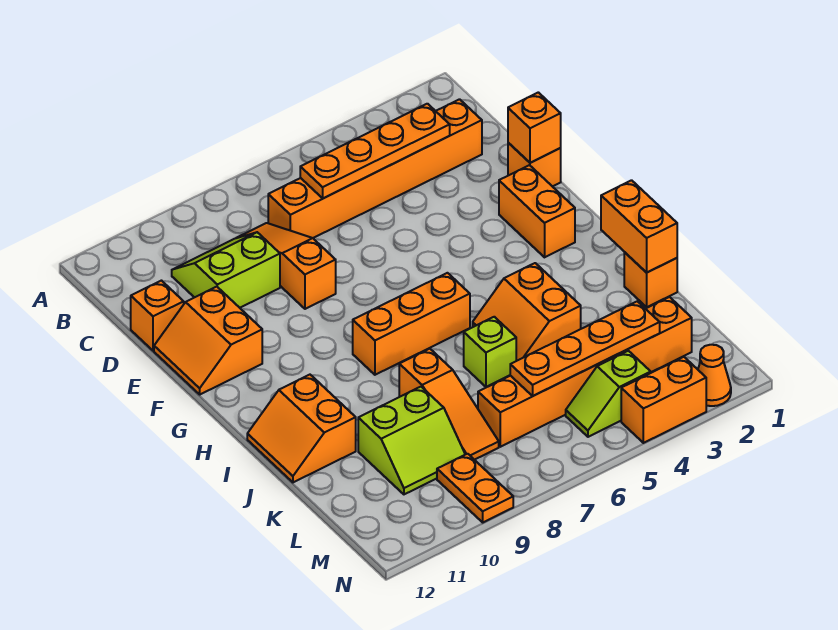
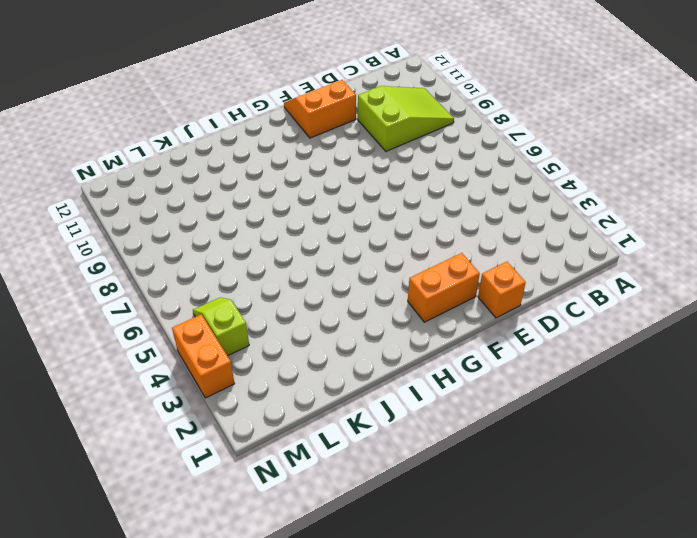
lime 2x3 slope [358,86,454,151] -> lime 2x2 slope [172,232,280,308]
none -> orange 1x6 brick [268,99,482,238]
none -> orange 1x3 slope [237,223,336,309]
none -> orange 1x1 brick [131,281,184,351]

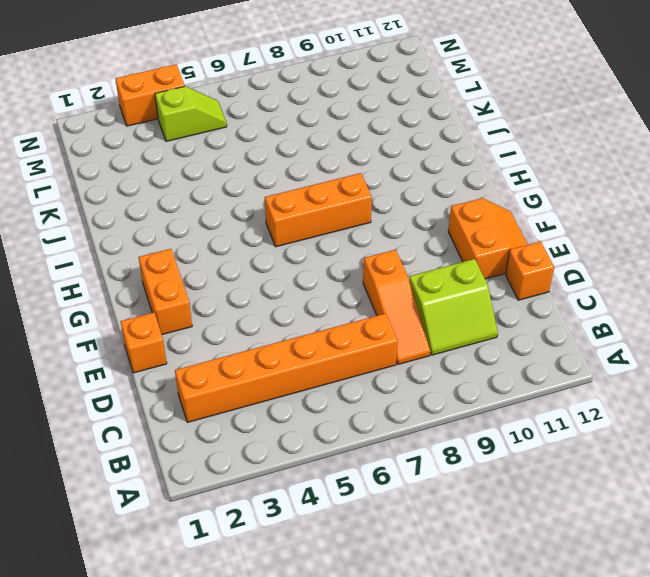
none -> orange 2x2 slope [473,263,581,361]
none -> orange 2x2 slope [247,375,356,482]
none -> orange 1x1 brick [624,252,677,307]

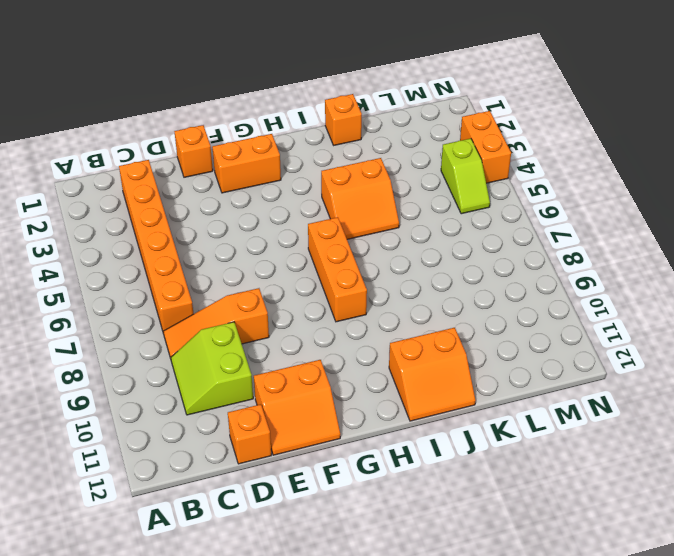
none -> lime 1x1 brick [464,317,516,387]
none -> orange 1x3 slope [399,349,499,460]
none -> lime 2x2 slope [358,387,465,494]

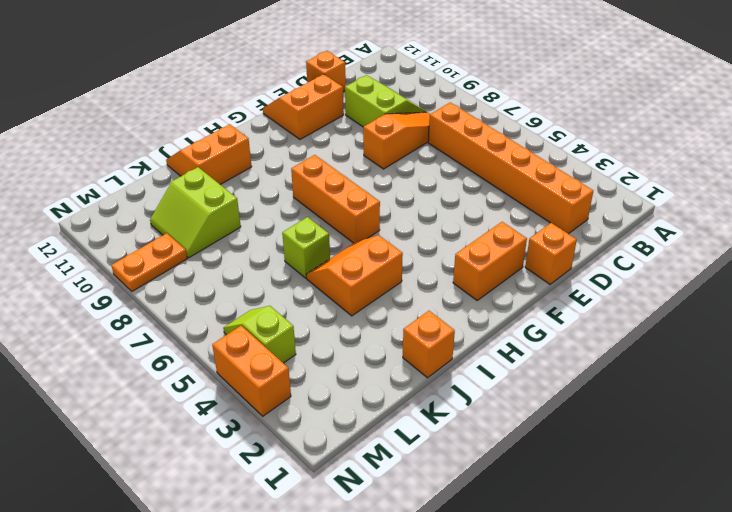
none -> orange 1x3 slope [399,349,499,460]
none -> orange 1x6 brick [478,297,692,447]
none -> orange 1x1 cone [698,345,731,406]

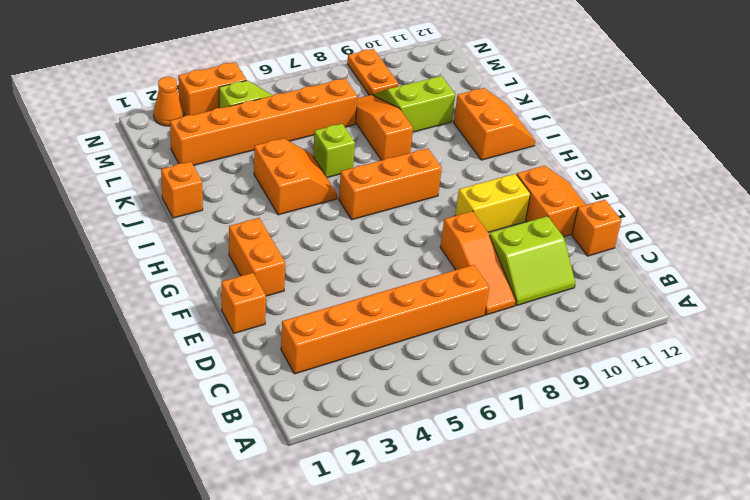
yellow 1x2 brick [455,174,530,232] -> none
none -> orange 1x4 plate [300,104,450,198]
none -> orange 1x1 brick [508,92,561,163]
none -> orange 1x2 brick [601,180,677,273]

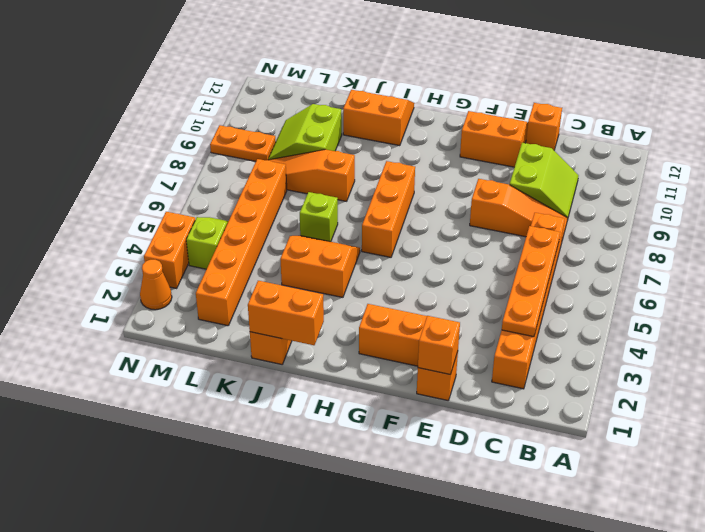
none -> orange 1x4 plate [510,301,660,396]

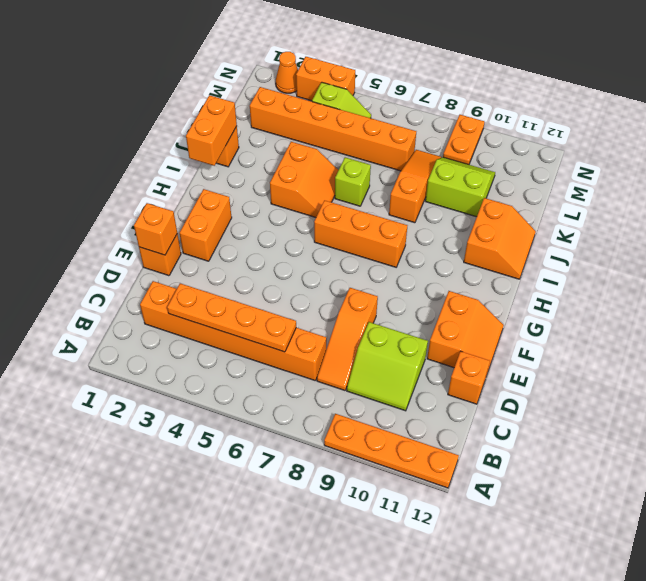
orange 1x4 plate [324,414,459,488] -> orange 1x4 plate moved to [510,301,660,396]

